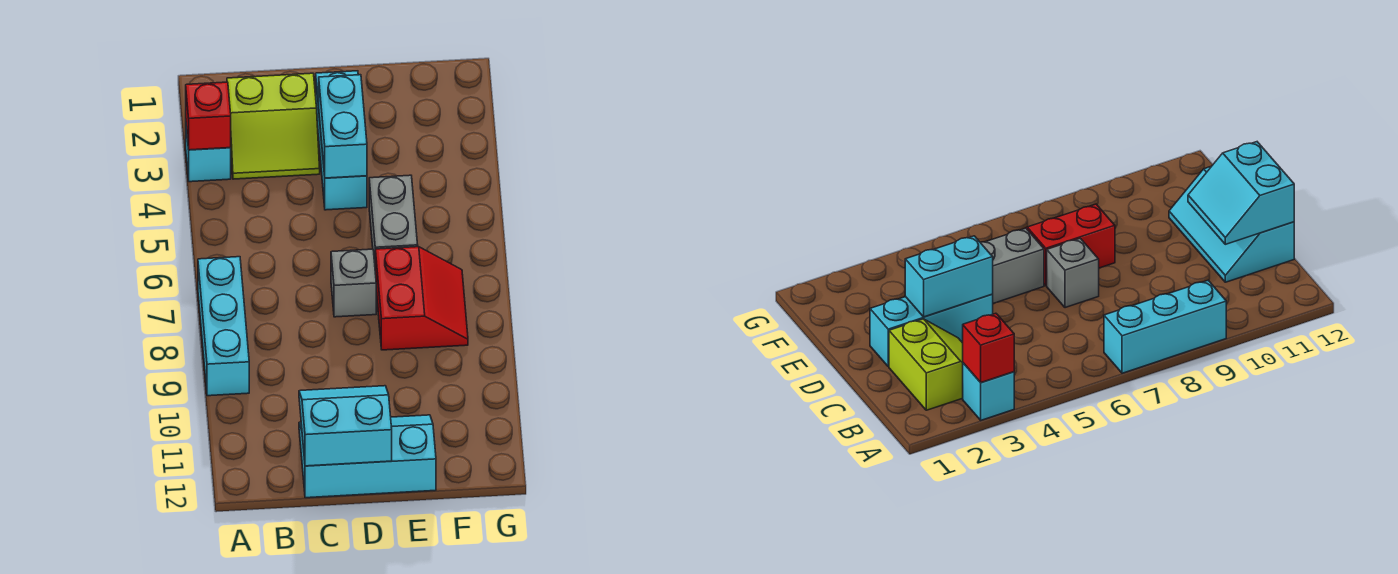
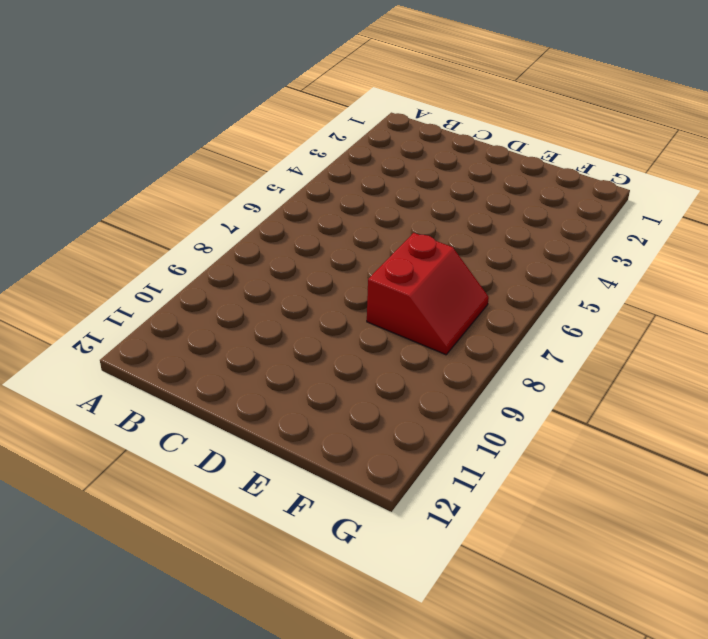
none -> cyan 1x1 brick [186,127,231,182]
none -> cyan 1x3 brick [198,257,249,396]

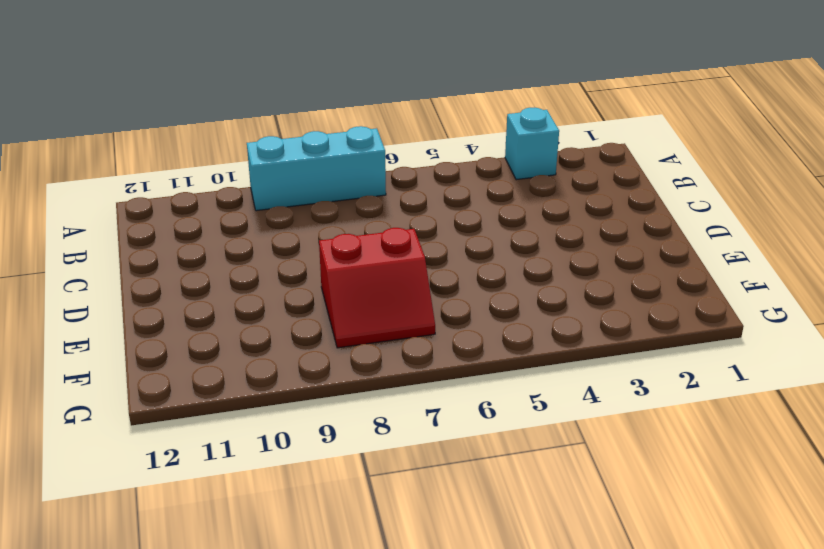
none -> lime 2x2 slope [227,73,320,179]
none -> cyan 2x3 slope [299,415,436,498]

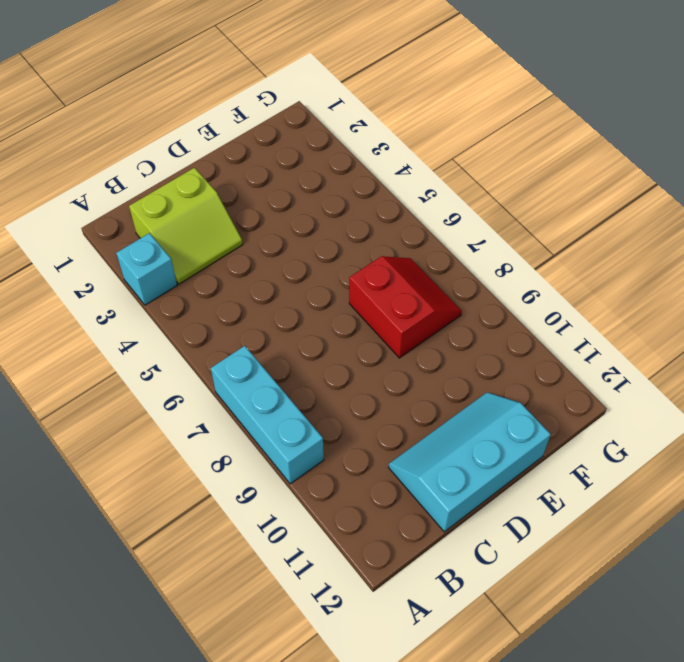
none -> cyan 1x3 brick [316,71,367,210]
none -> grey 1x1 brick [331,249,376,317]

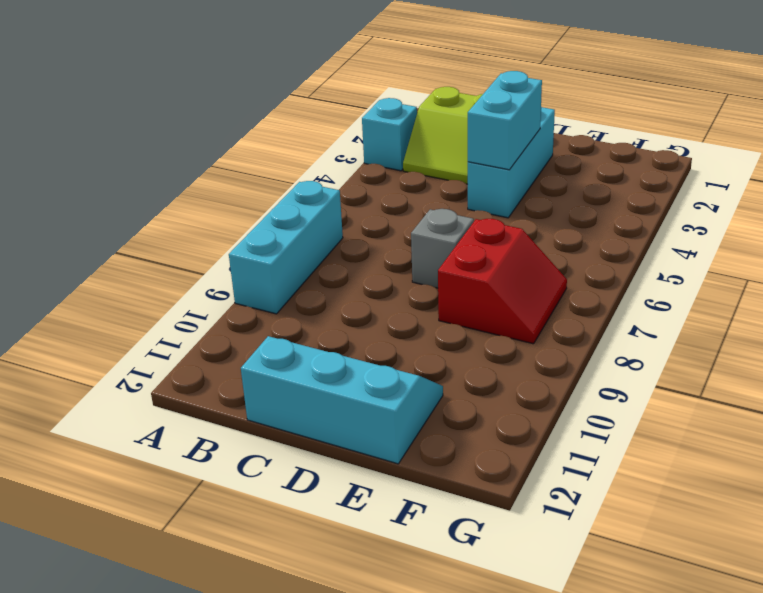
none -> grey 1x2 brick [369,175,418,263]
none -> red 1x1 brick [186,82,231,150]

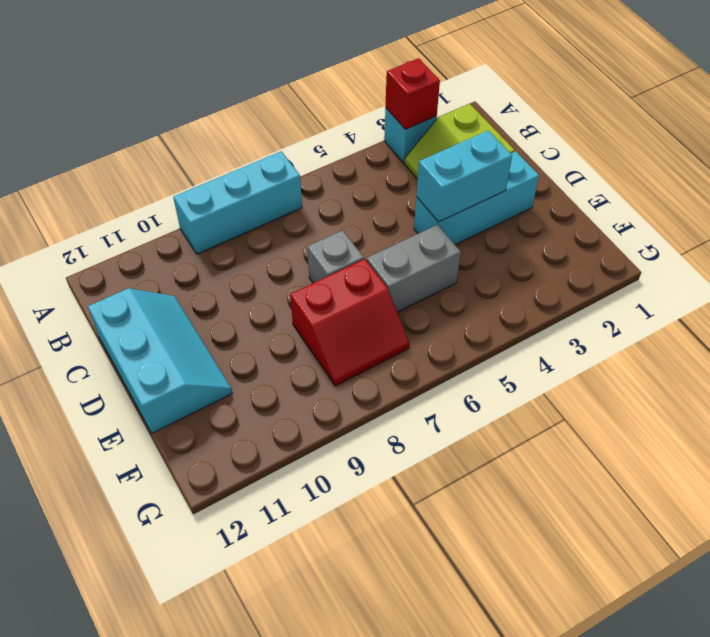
none -> cyan 2x2 slope [299,386,392,466]

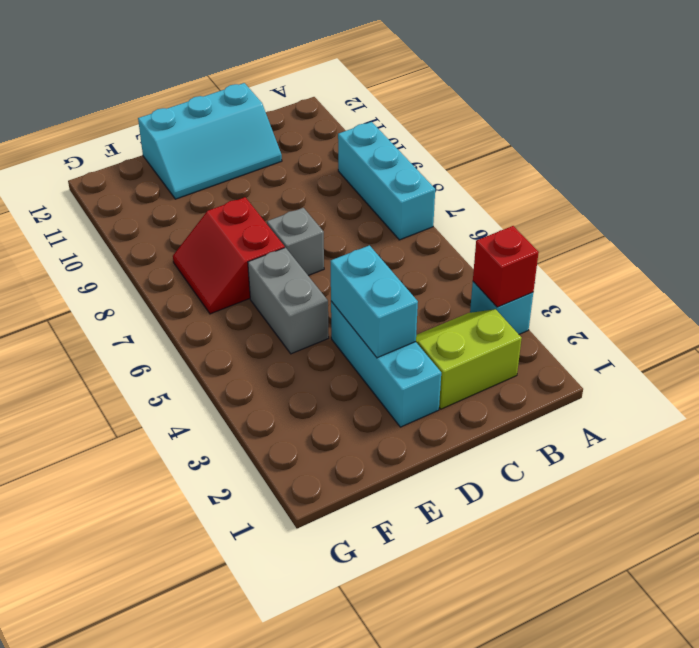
none -> cyan 2x2 slope [299,386,392,466]

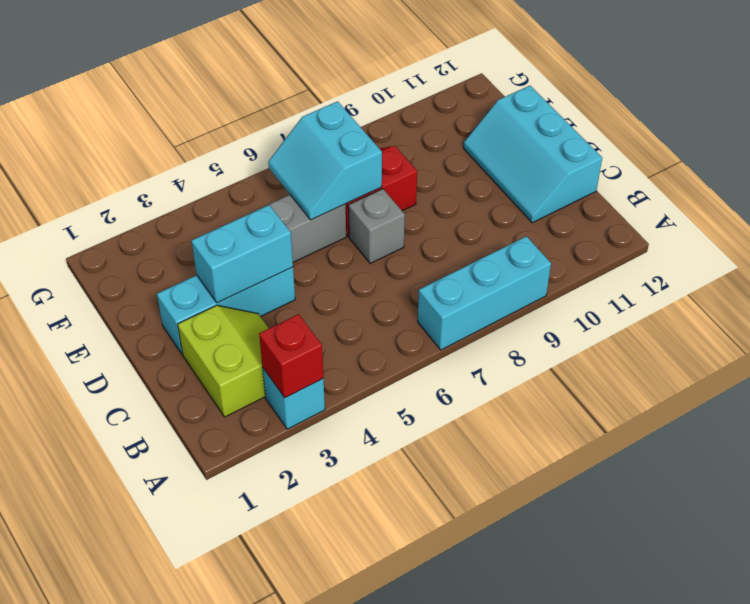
cyan 2x2 slope [268,101,382,220] -> cyan 2x2 slope moved to [299,386,392,466]

